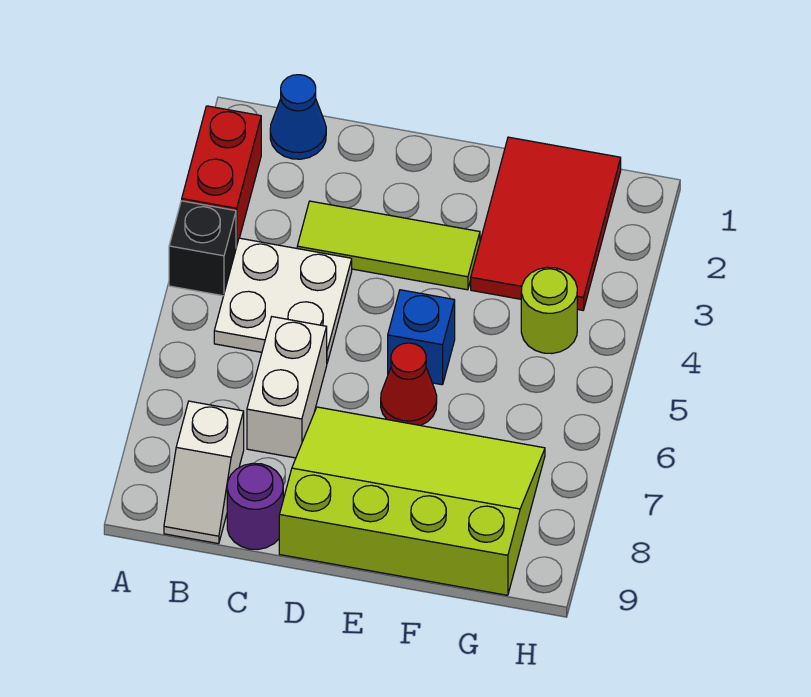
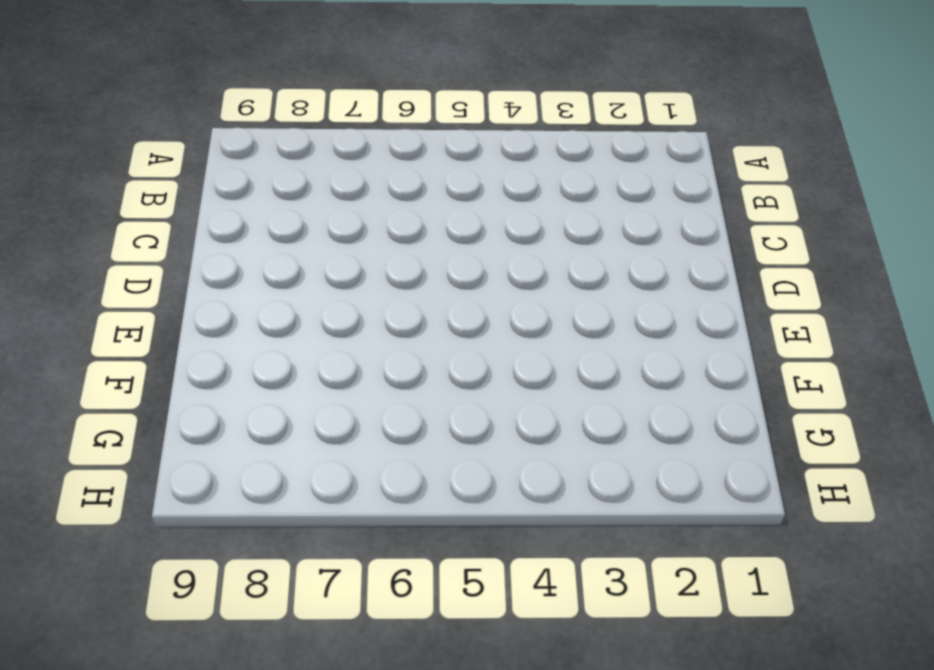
none -> red 1x2 brick [182,106,261,247]
none -> black 1x1 brick [169,201,236,296]
none -> blue 1x1 cone [270,75,326,159]

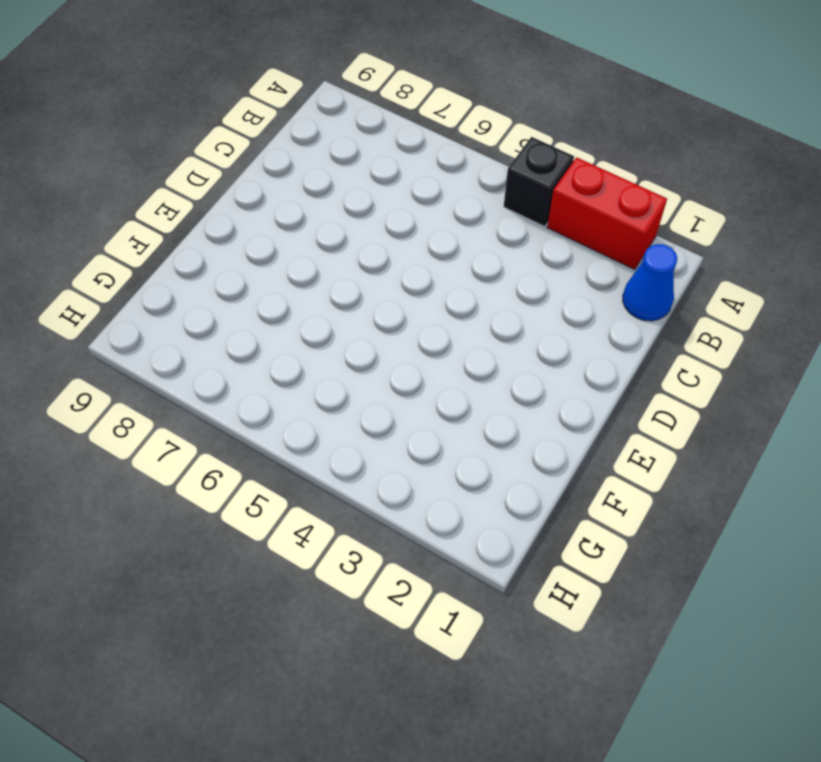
none -> white 2x2 plate [214,238,352,363]
none -> white 1x2 slope [164,401,244,544]
none -> lime 1x3 tile [297,201,480,290]

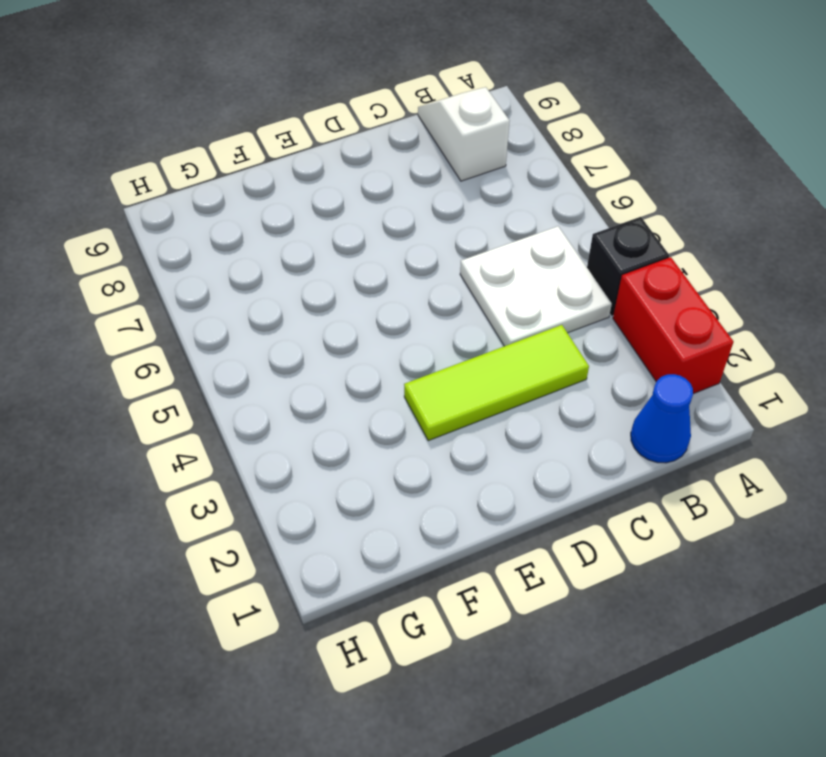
none -> white 1x2 brick [247,317,327,458]
none -> purple 1x1 round brick [227,463,283,550]
none -> lime 3x4 slope [279,407,545,595]

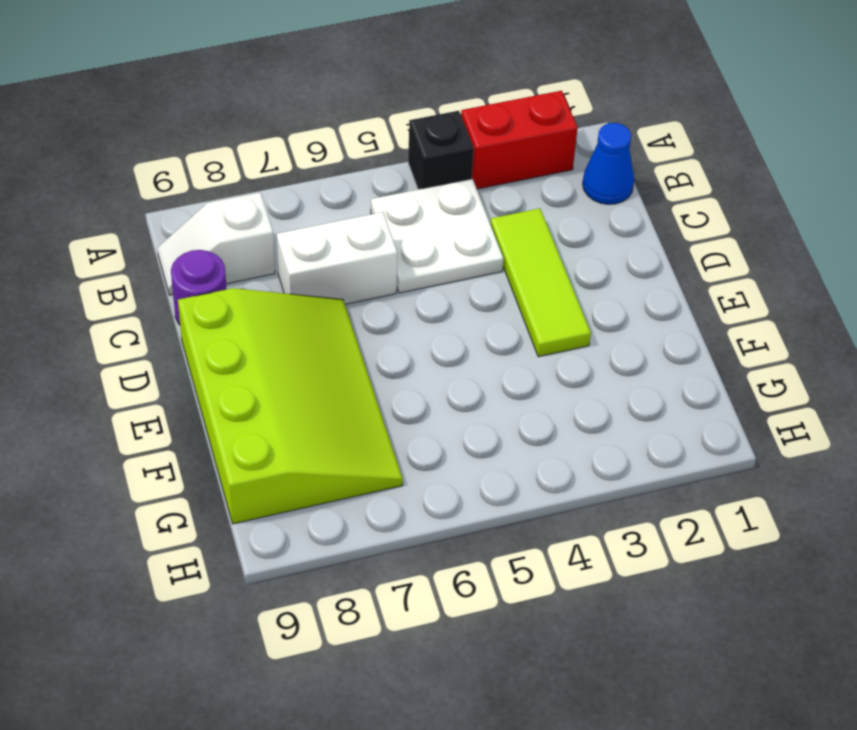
none -> blue 1x1 brick [388,290,455,385]
none -> red 1x1 cone [381,343,437,426]
none -> red 2x3 tile [471,137,621,310]

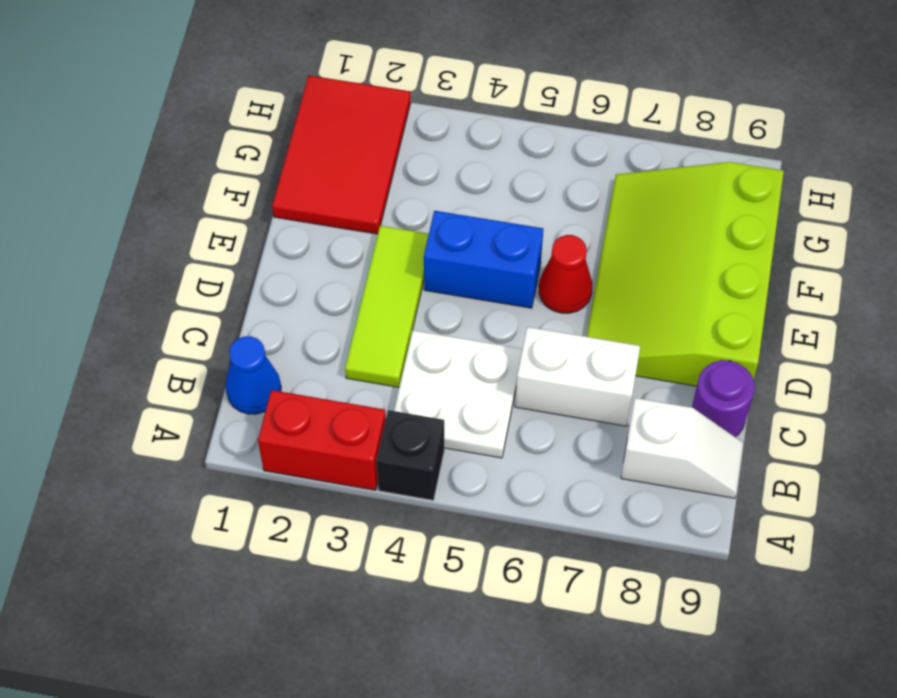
blue 1x2 brick [424,211,543,308] -> blue 1x1 brick [388,290,455,385]
red 2x3 tile [272,76,411,234] -> red 2x3 tile turned to [471,137,621,310]
none -> lime 1x1 round brick [521,267,577,354]

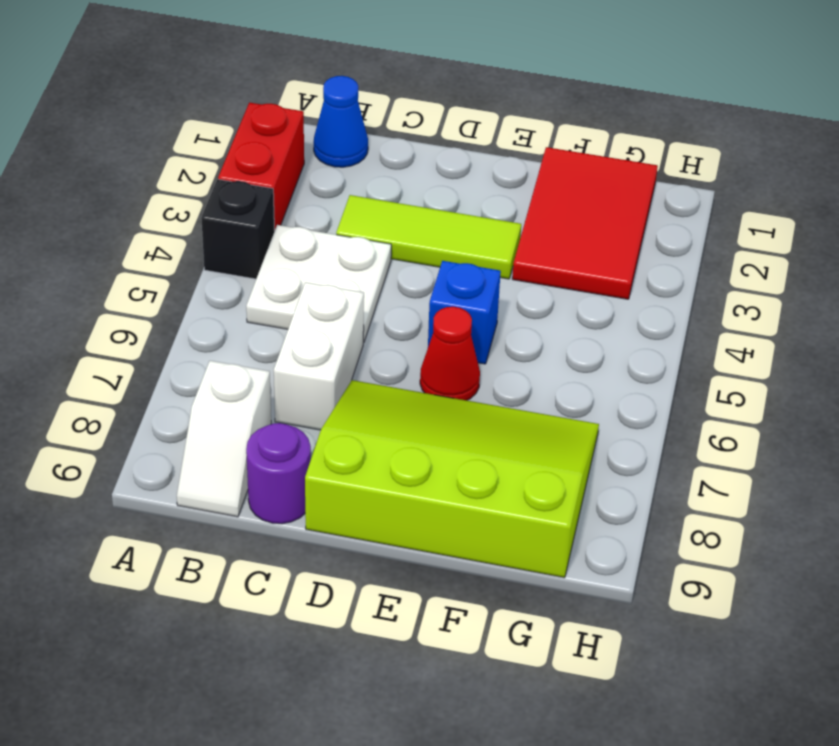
none -> lime 1x1 round brick [521,267,577,354]

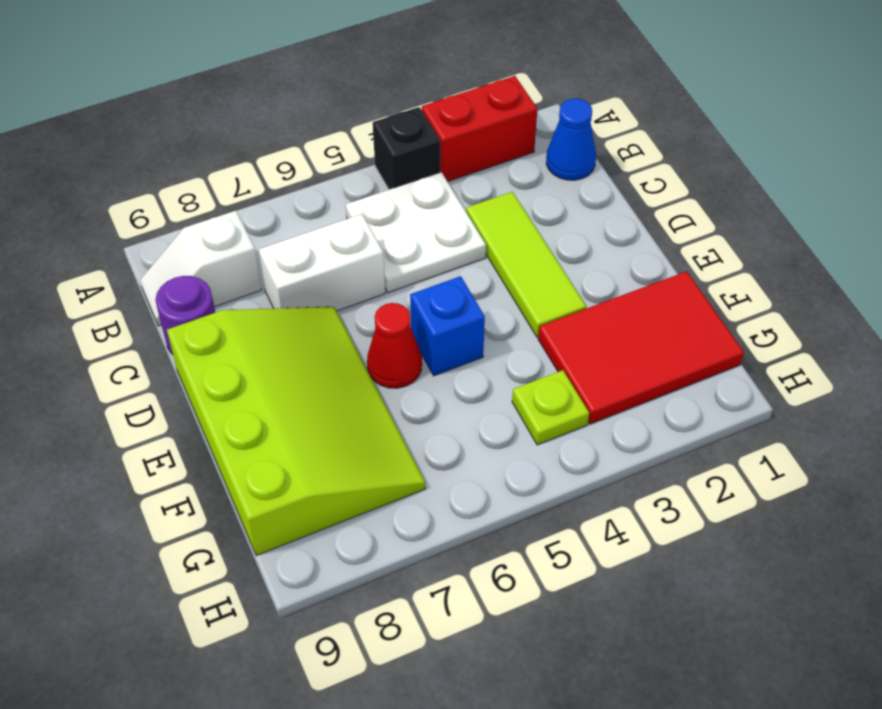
lime 1x1 plate [512,370,589,445] -> lime 1x1 round brick [521,267,577,354]

